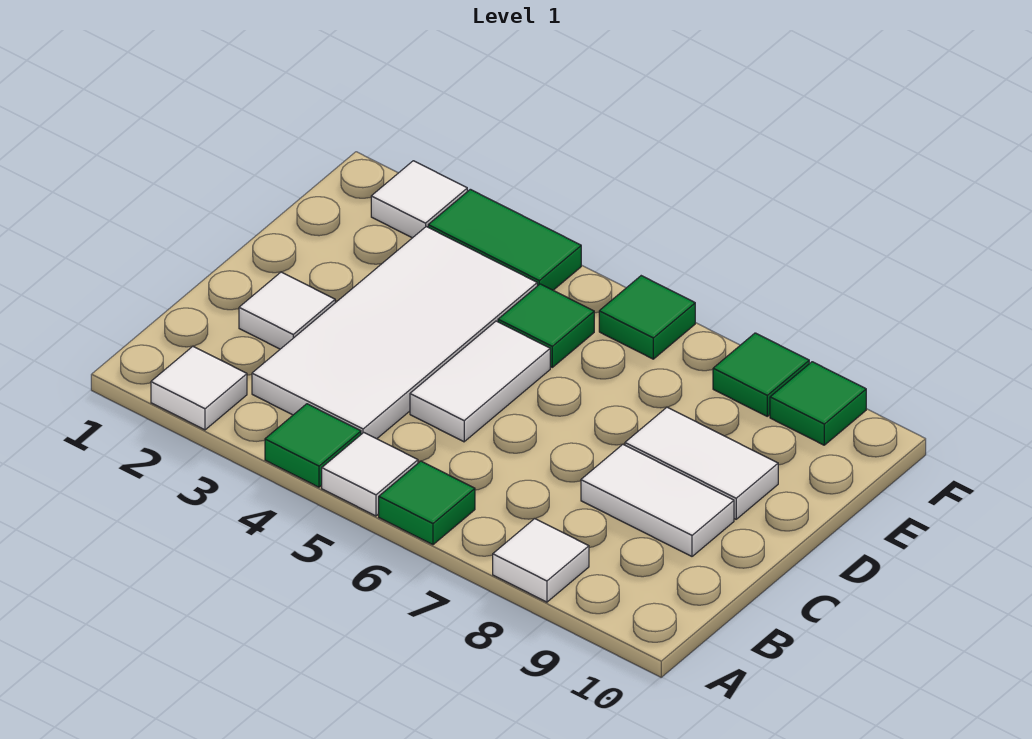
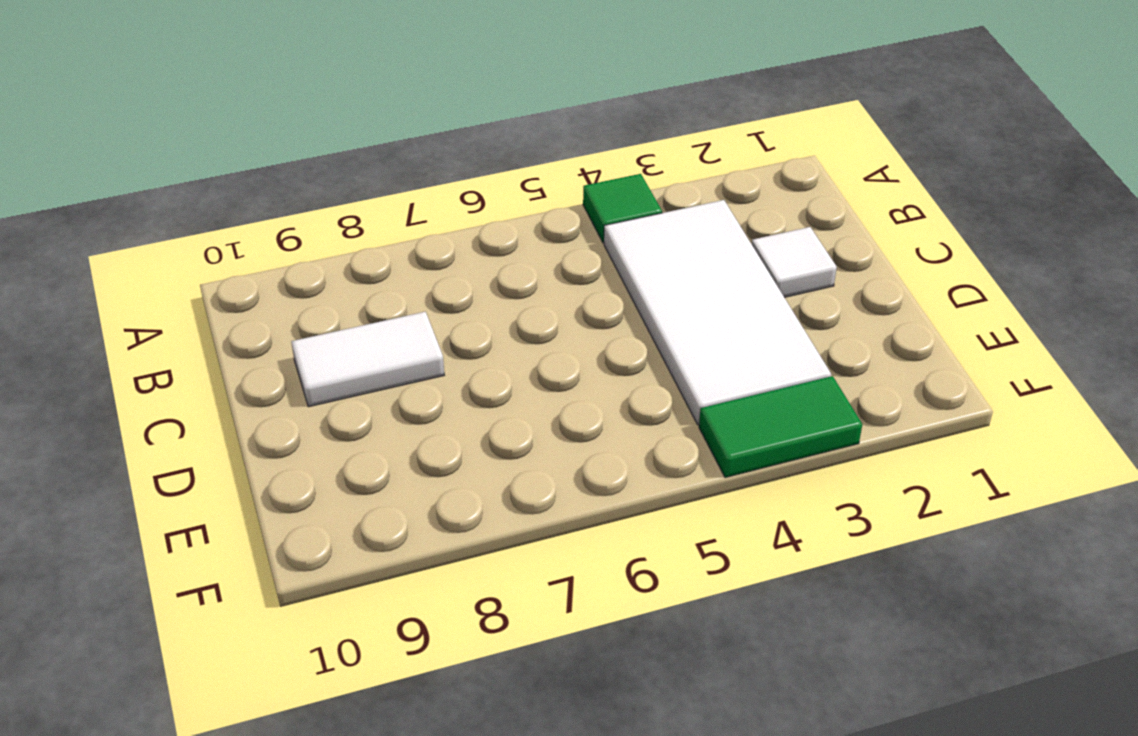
none -> white 1x1 tile [151,346,247,430]
none -> white 1x1 tile [322,433,418,516]
none -> green 1x1 tile [379,461,475,545]

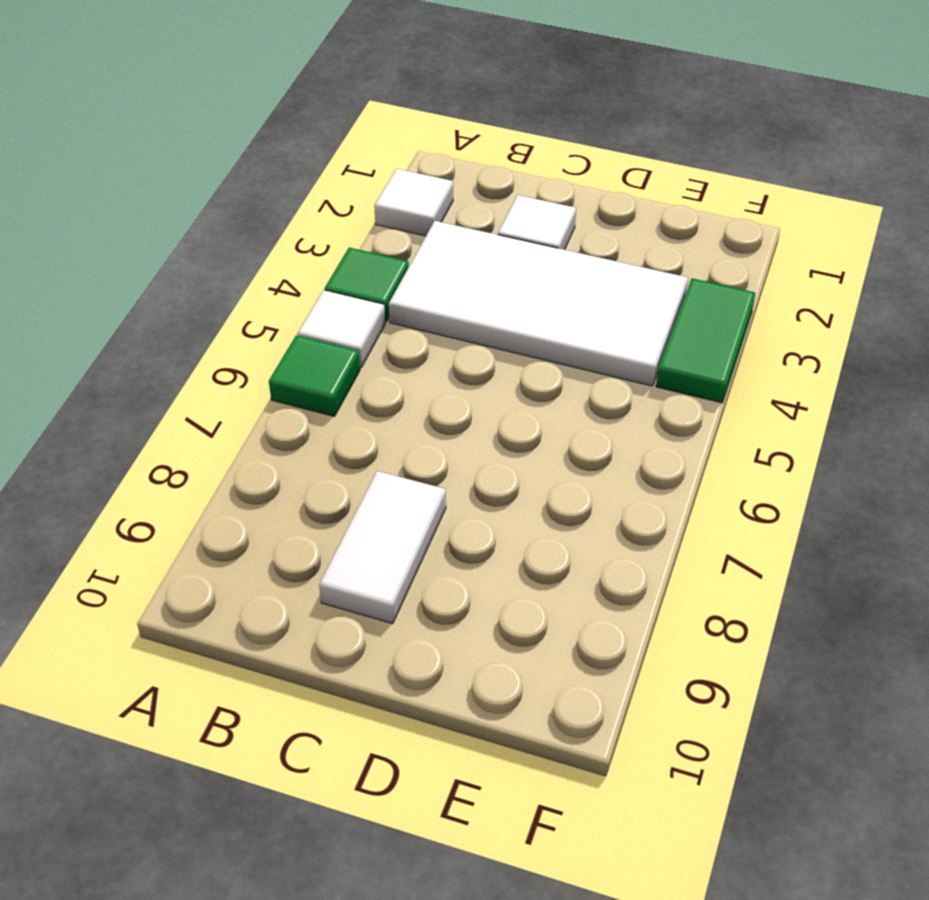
none -> white 1x1 tile [493,519,589,602]
none -> white 1x2 tile [410,321,550,442]
none -> white 1x2 tile [625,407,778,519]

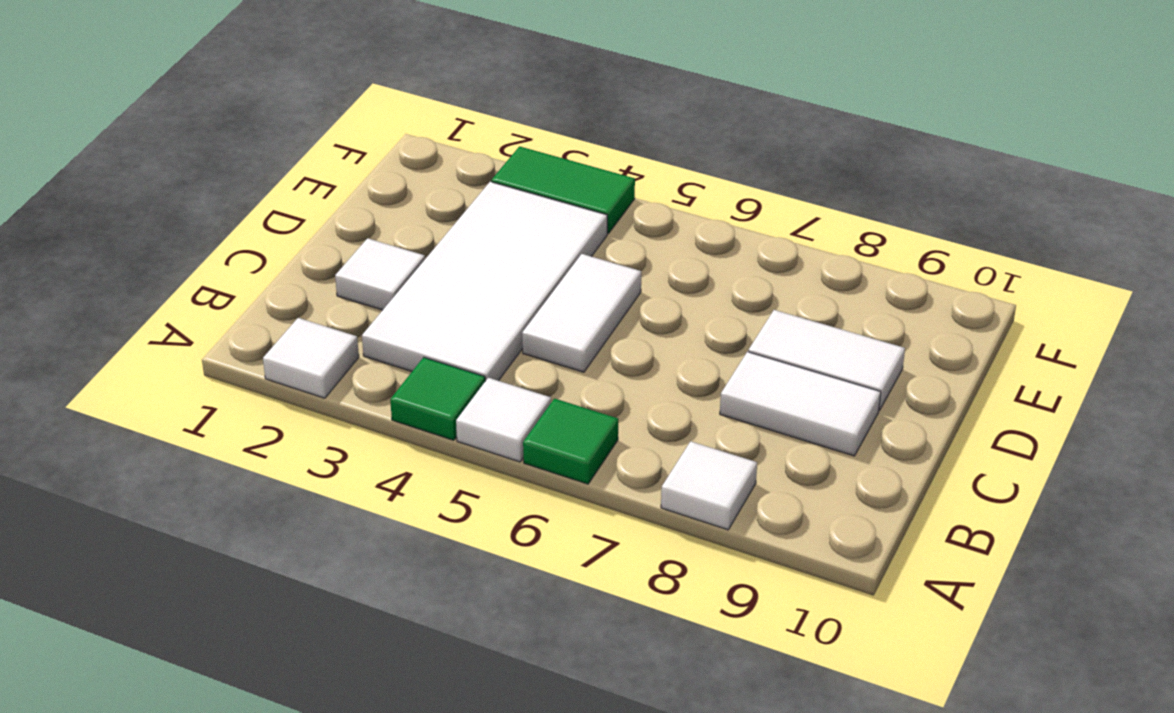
none -> green 1x1 tile [498,284,594,367]
none -> white 1x1 tile [371,161,467,238]
none -> green 1x1 tile [599,276,695,359]

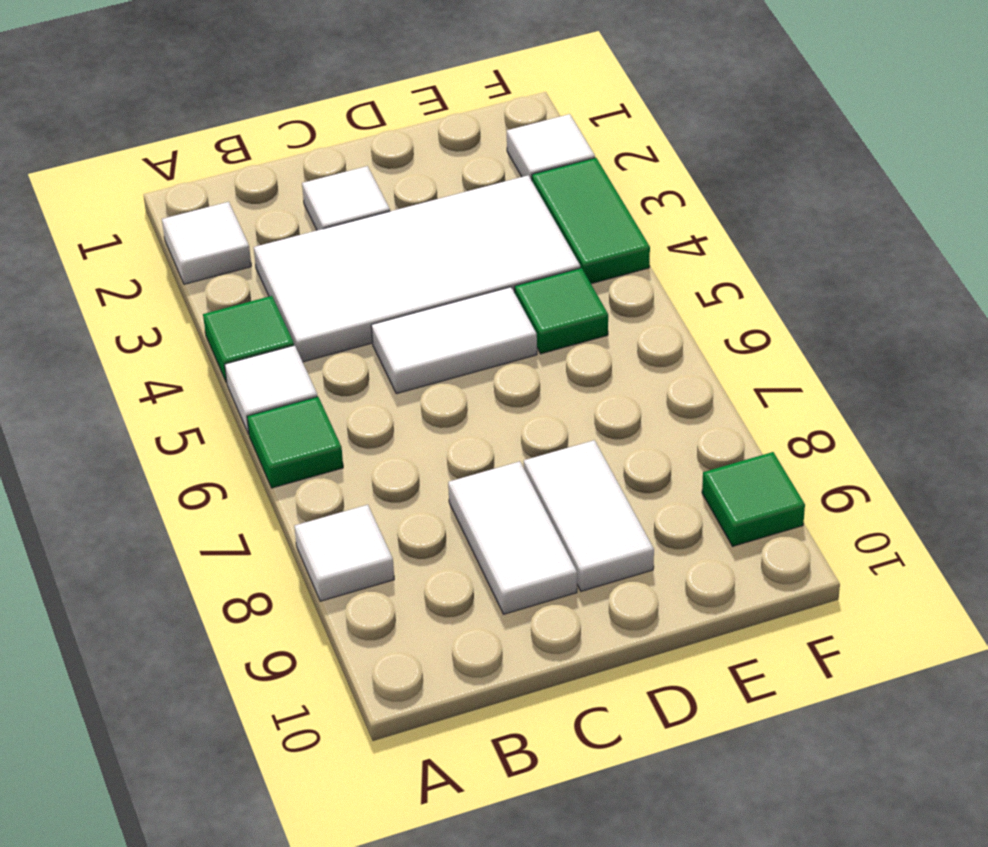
none -> green 1x1 tile [599,276,695,359]
none -> green 1x1 tile [713,333,809,416]

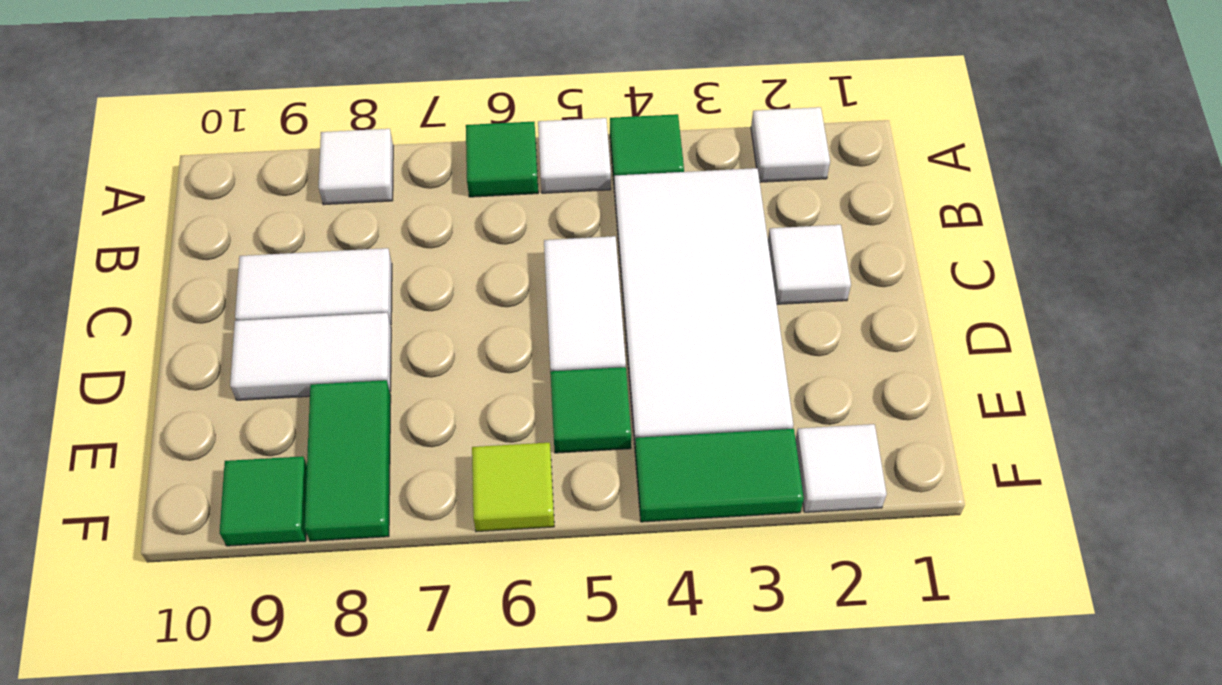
green 1x2 tile [304,380,391,541] -> green 1x1 tile [713,333,809,416]
lime 1x1 tile [472,443,554,532] -> green 1x1 tile [599,276,695,359]

